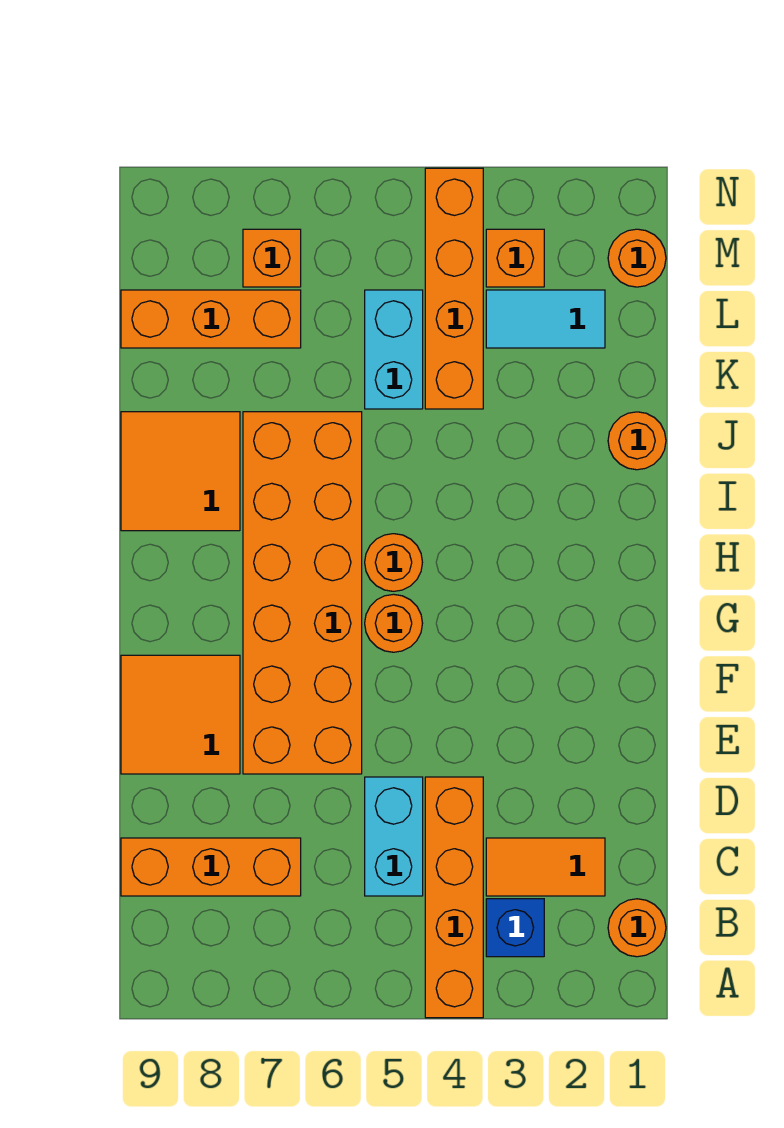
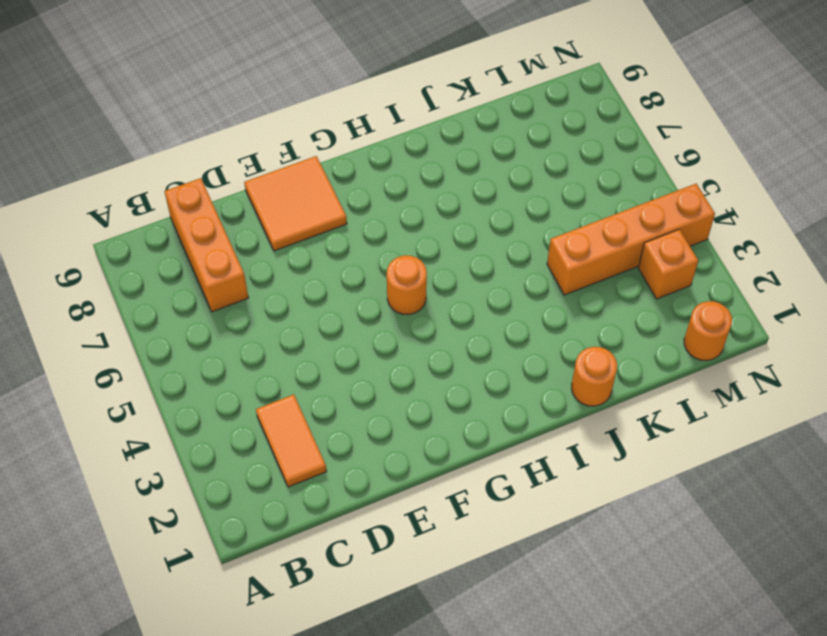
none -> orange 1x4 brick [425,777,483,1018]
none -> orange 1x1 round brick [608,899,666,957]
none -> blue 1x1 brick [486,899,544,957]

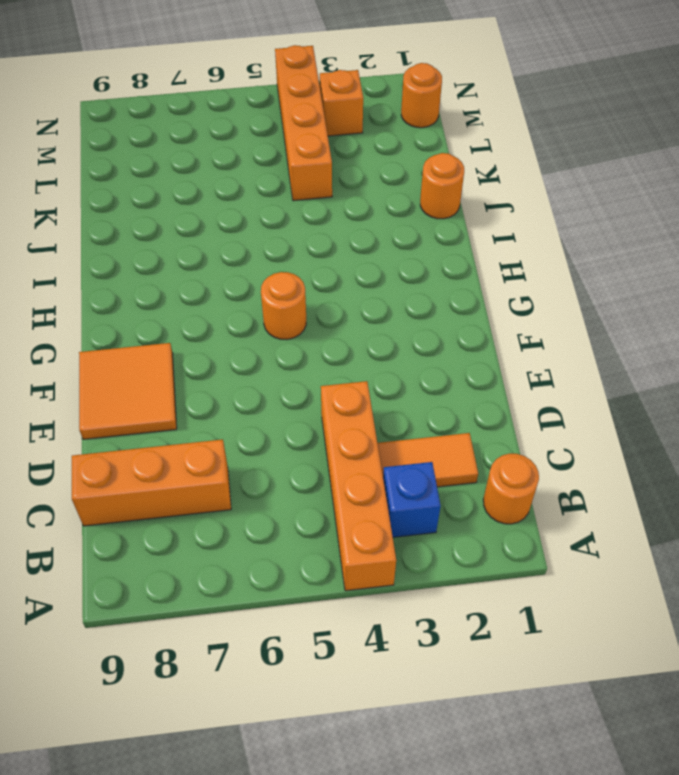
none -> cyan 1x2 brick [365,777,423,896]
none -> orange 2x6 brick [243,412,362,774]
none -> orange 1x1 round brick [365,534,422,591]

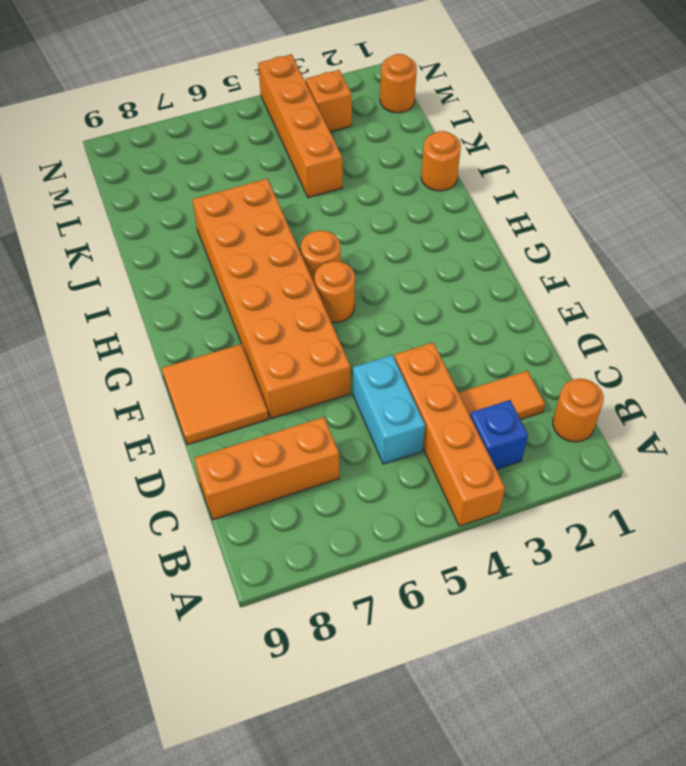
none -> orange 2x2 tile [121,412,240,531]
none -> cyan 1x2 brick [365,290,423,409]
none -> cyan 1x2 tile [486,290,605,348]

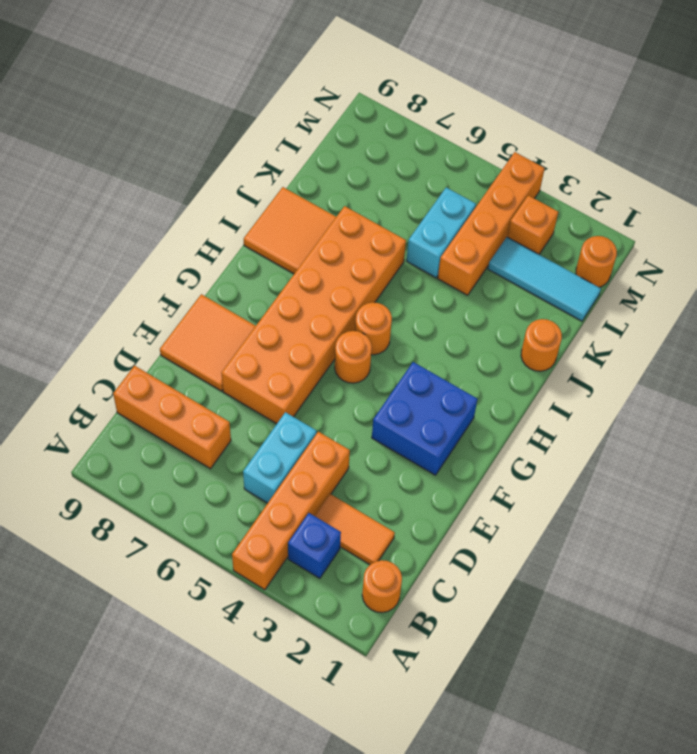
blue 2x2 brick [372,362,477,475] -> none
cyan 1x3 tile [488,237,601,321] -> cyan 1x2 tile [486,290,605,348]
none -> orange 1x3 brick [121,290,301,348]
none -> orange 1x1 brick [243,229,301,287]

